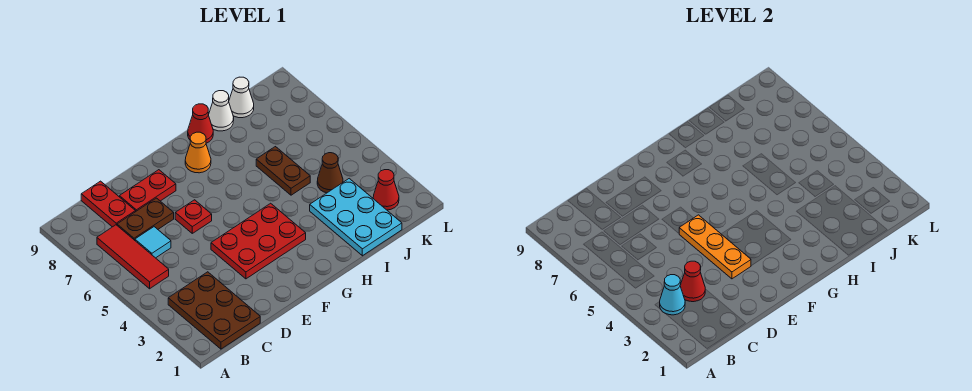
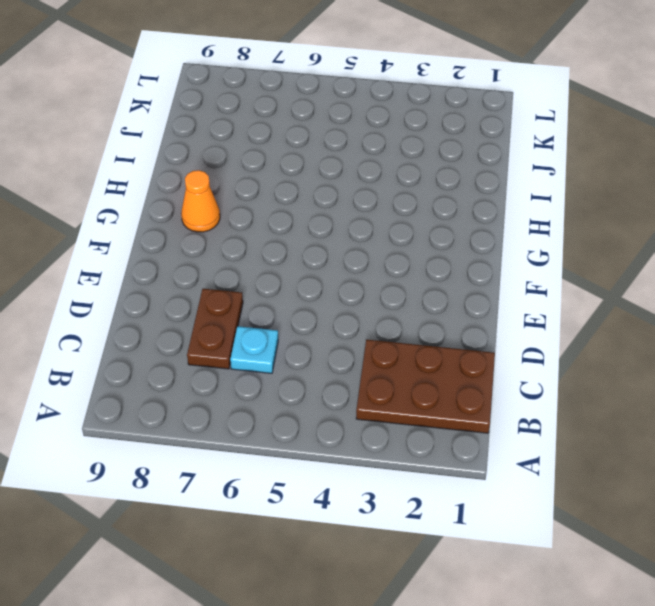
cyan 1x1 plate [230,326,278,373] -> cyan 1x1 tile [135,227,171,258]
none -> red 1x3 tile [97,225,169,289]
none -> red 1x2 plate [81,181,135,227]
none -> red 1x2 plate [119,170,176,212]

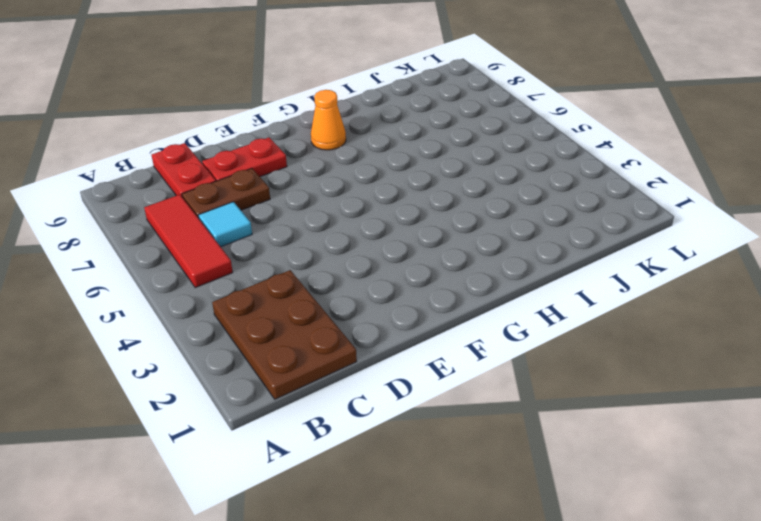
none -> red 2x3 plate [211,203,306,279]
none -> red 1x1 plate [175,200,212,233]
none -> red 1x1 cone [188,104,213,143]

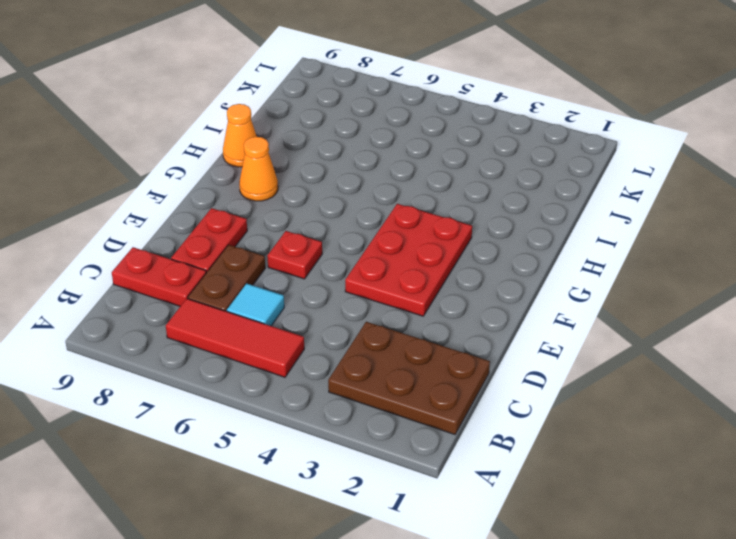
orange 1x1 cone [223,104,257,167] -> red 1x1 cone [188,104,213,143]
none -> cyan 2x3 plate [310,179,402,256]
none -> brown 1x2 plate [256,147,310,195]
none -> white 1x1 cone [208,91,234,131]

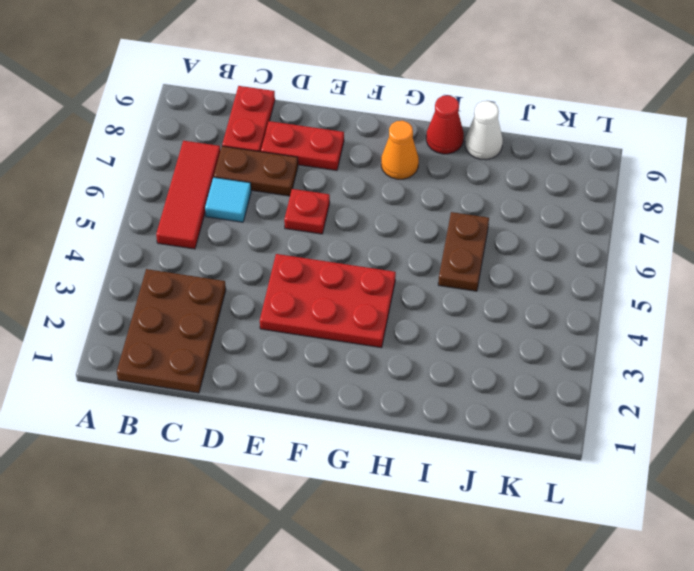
none -> cyan 2x3 plate [310,179,402,256]
none -> brown 1x1 cone [317,153,343,193]
none -> white 1x1 cone [229,77,254,118]

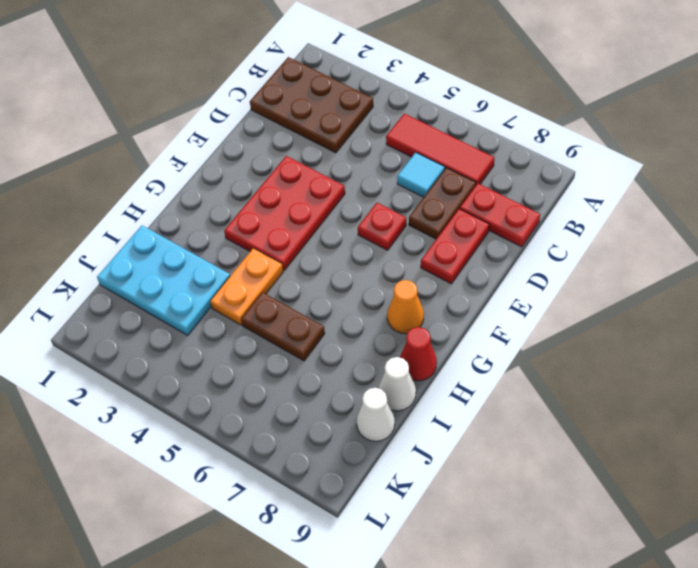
orange 1x2 plate [210,248,283,325] -> none
none -> brown 1x1 cone [317,153,343,193]
none -> red 1x1 cone [373,170,399,210]
none -> cyan 1x1 cone [660,275,685,315]

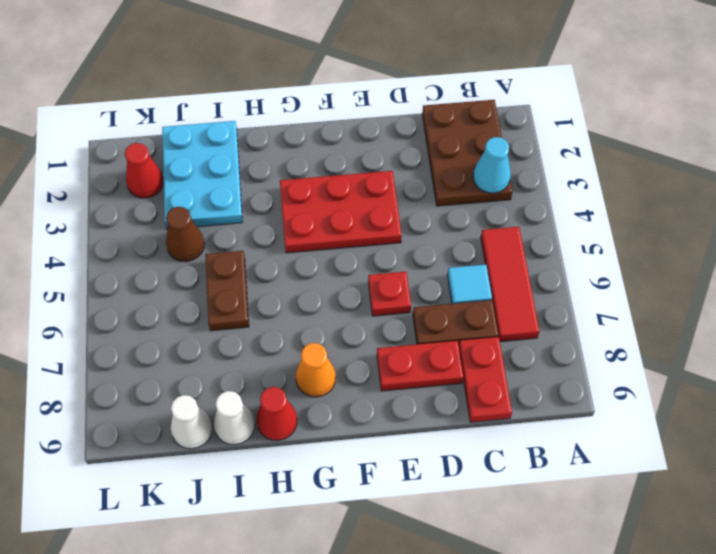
none -> red 1x1 cone [680,261,705,302]
none -> orange 1x3 plate [679,215,751,279]

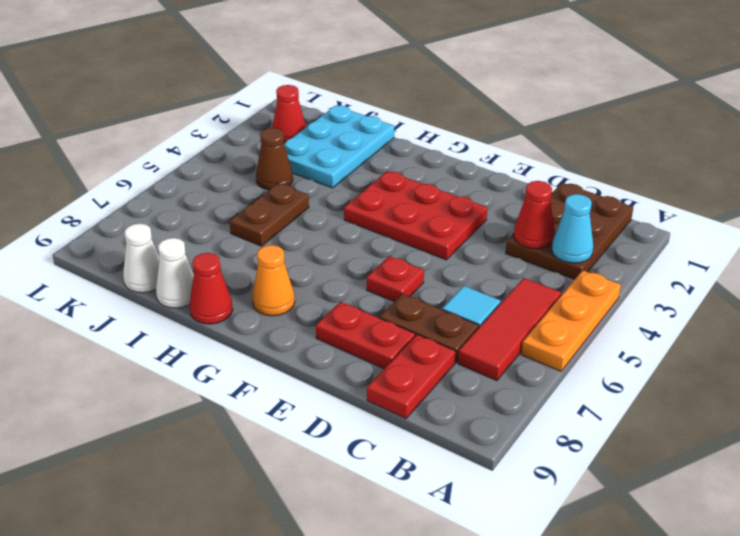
orange 1x3 plate [521,270,621,371] -> orange 1x3 plate moved to [679,215,751,279]

